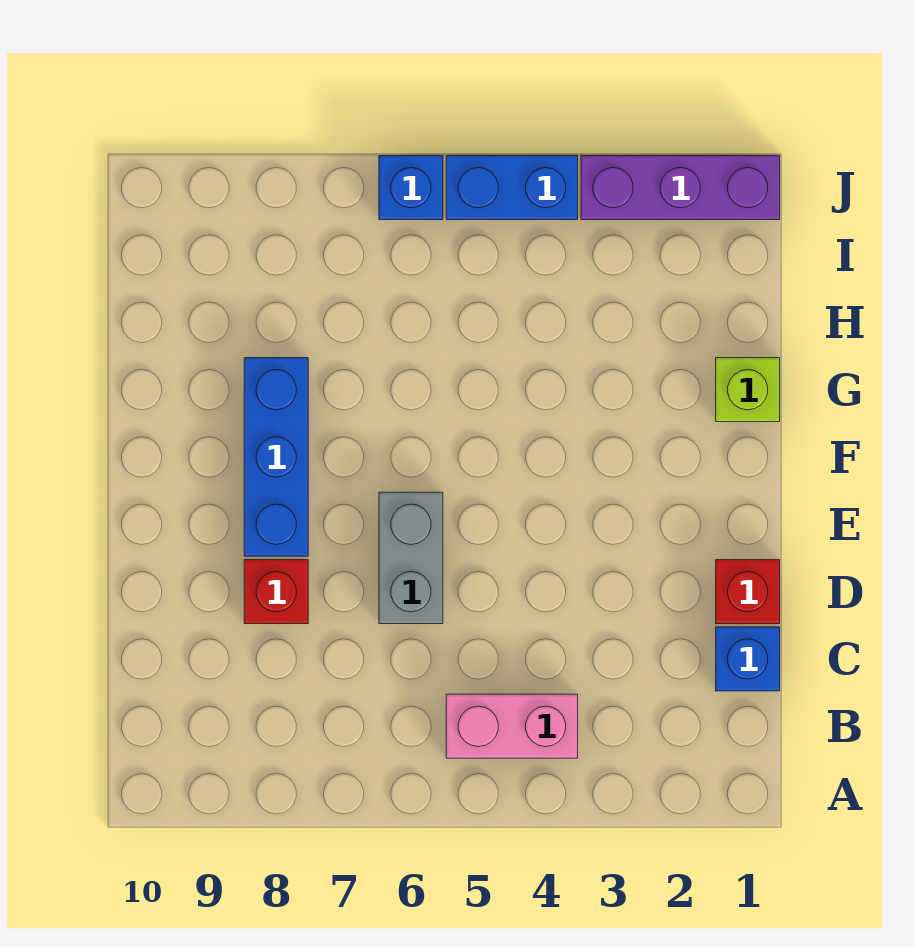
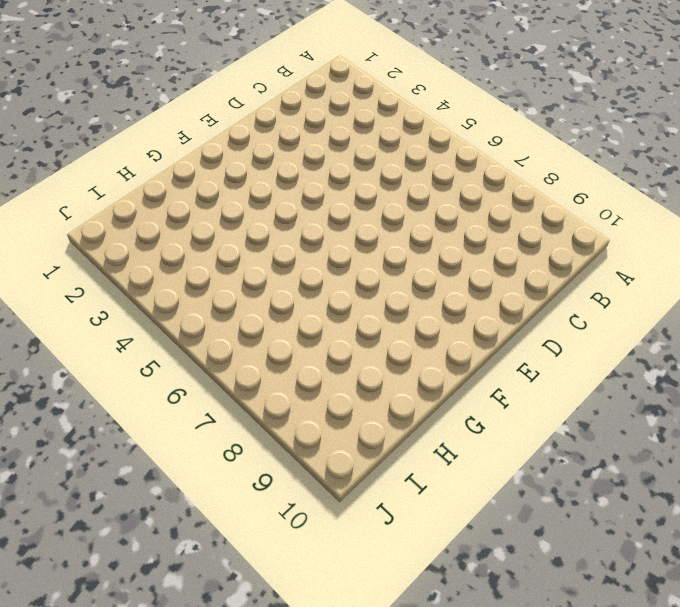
none -> pink 1x2 brick [446,694,578,758]
none -> blue 1x1 brick [716,627,780,691]

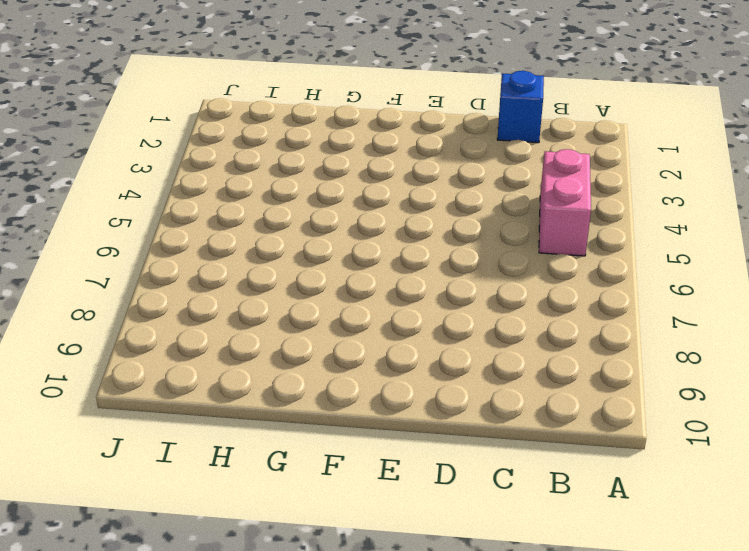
none -> red 1x1 brick [716,560,780,624]
none -> grey 1x2 brick [379,492,443,624]

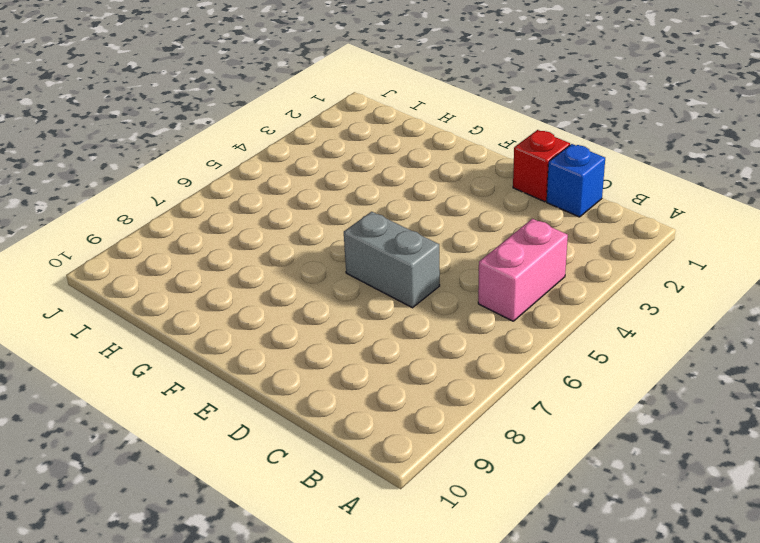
none -> red 1x1 brick [244,560,308,624]
none -> blue 1x3 brick [244,358,308,556]

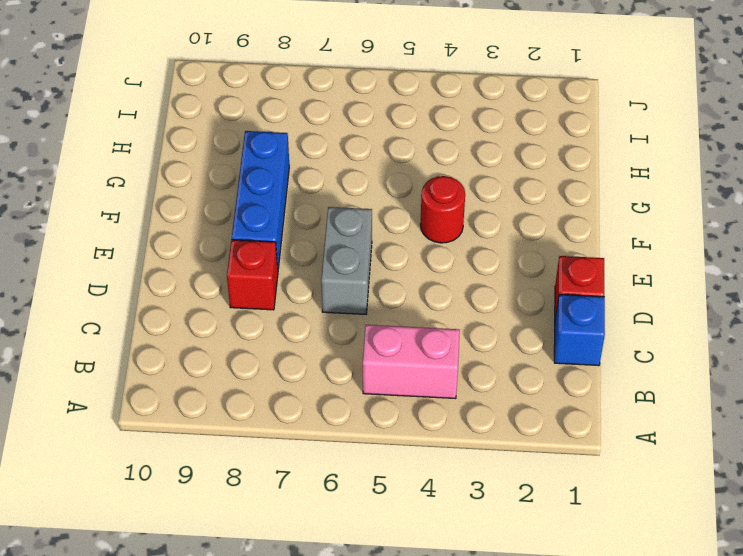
red 1x1 round brick [420,176,465,243] -> none
none -> lime 1x1 brick [716,358,780,422]
none -> purple 1x3 brick [581,156,780,220]

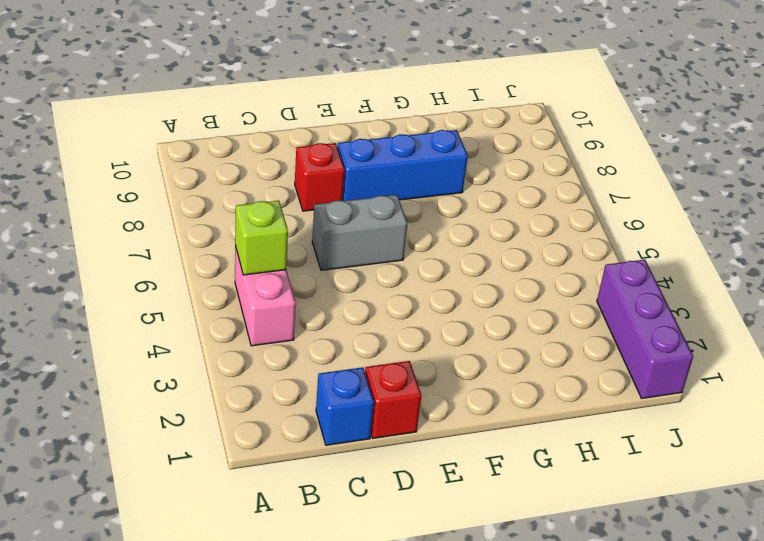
lime 1x1 brick [235,201,288,275] -> lime 1x1 brick moved to [716,358,780,422]
none -> blue 1x2 brick [446,156,578,220]
none -> blue 1x1 brick [379,156,443,220]

